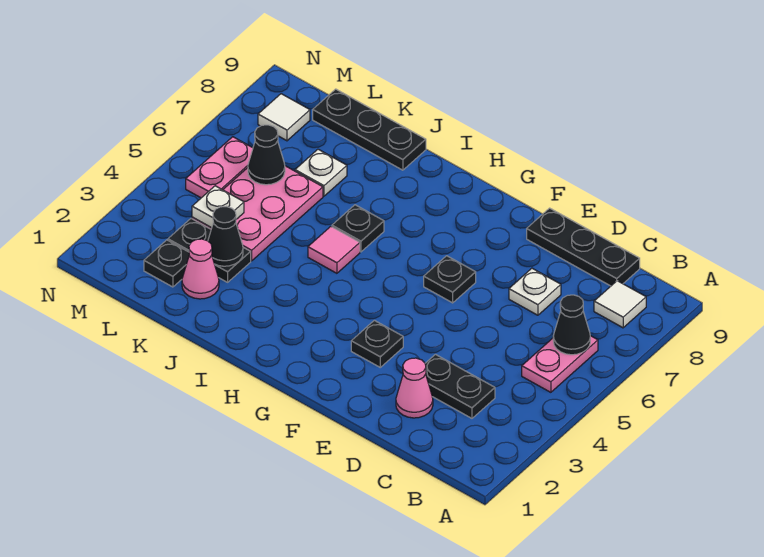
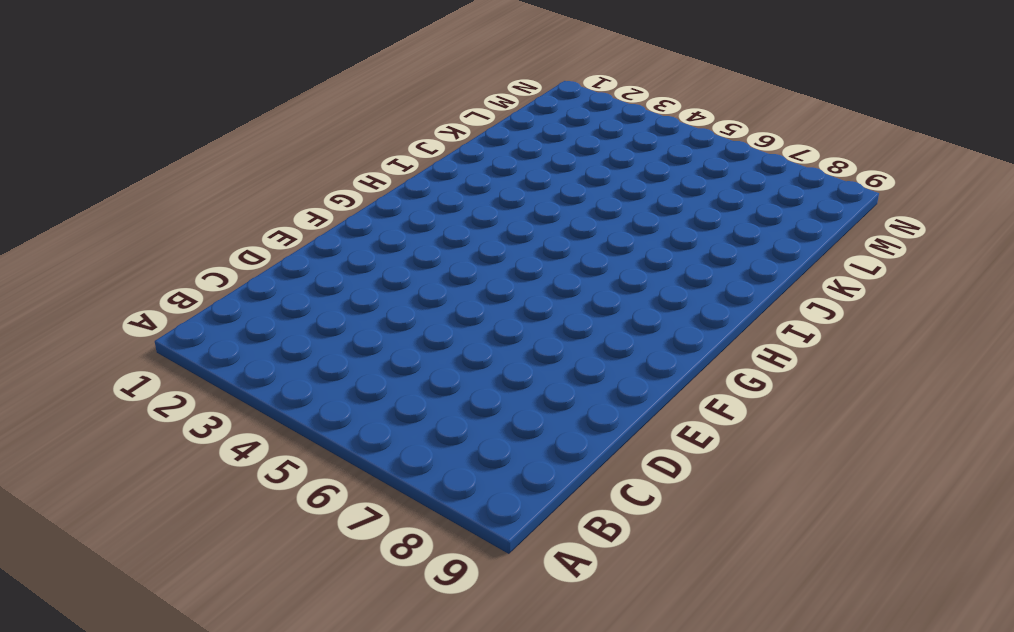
none -> pink 1x2 plate [522,336,598,392]
none -> white 1x1 tile [594,281,646,328]
none -> black 1x2 plate [425,355,495,418]

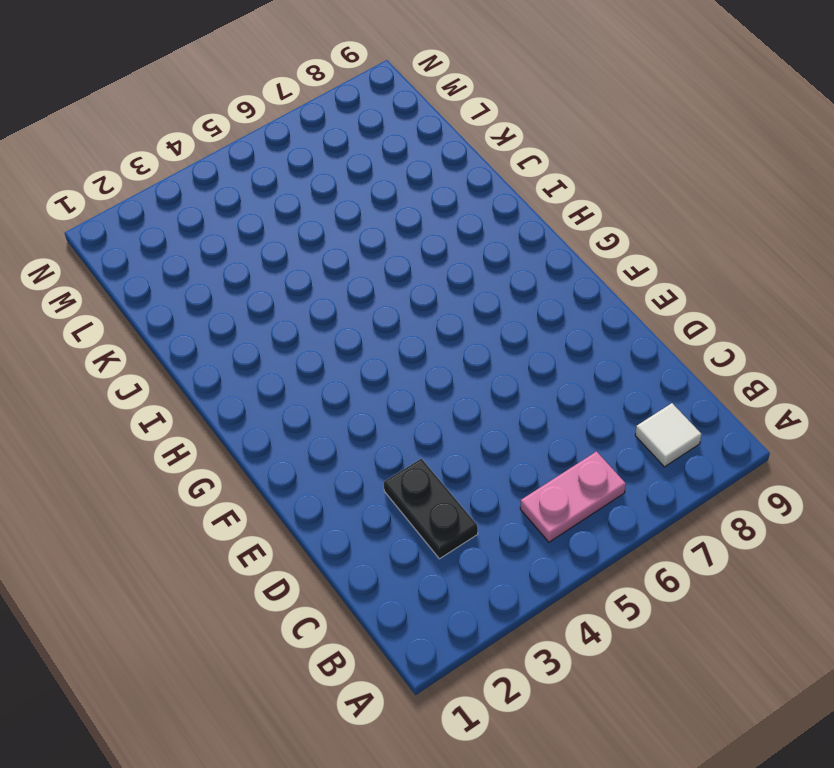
none -> black 1x3 plate [527,208,640,286]
none -> pink 1x1 cone [396,358,433,418]
none -> white 1x1 plate [509,268,561,315]

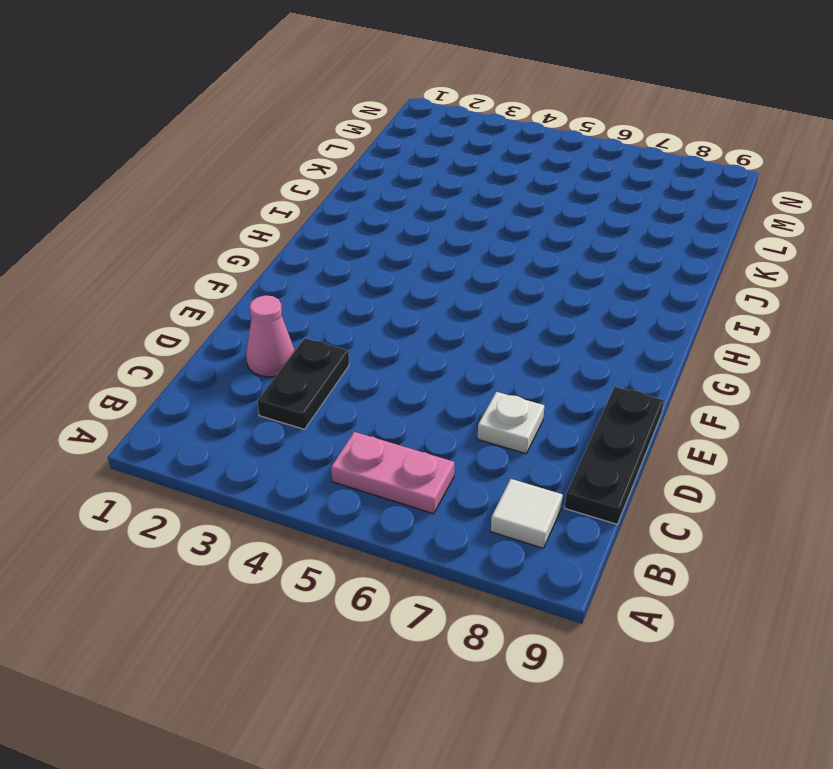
none -> black 1x1 plate [351,320,403,367]
none -> black 1x1 plate [424,256,476,303]
none -> pink 1x1 tile [308,226,360,273]

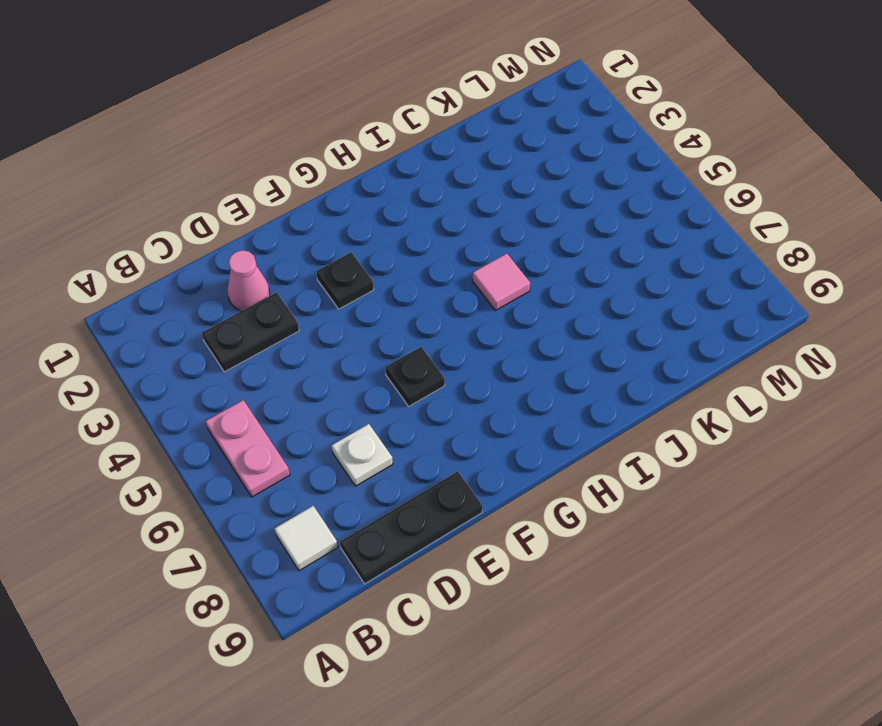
none -> black 1x1 plate [332,205,384,252]
none -> black 1x3 plate [313,89,426,170]
none -> pink 1x1 cone [182,239,219,299]

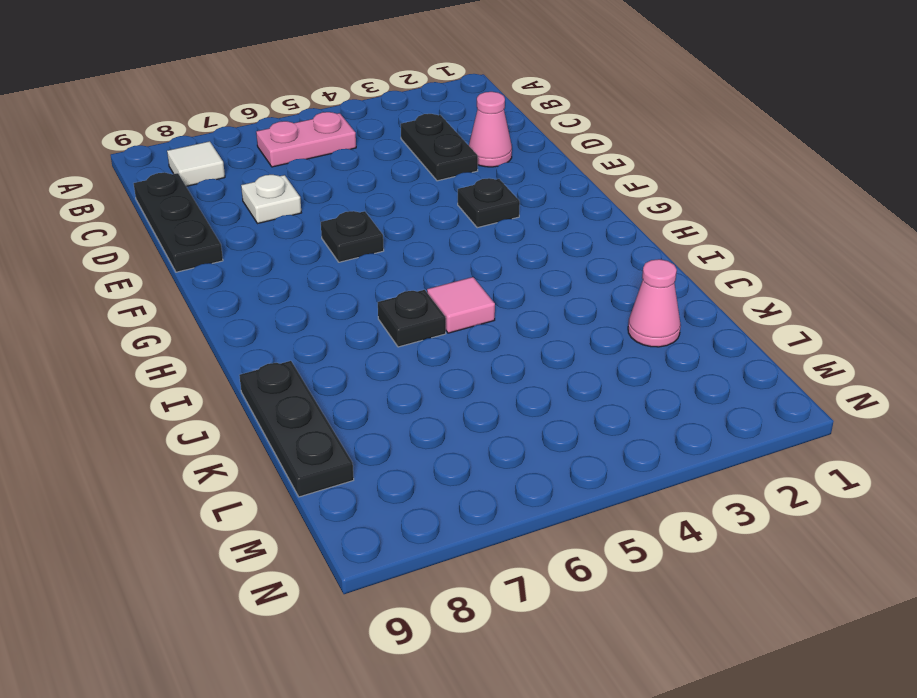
none -> black 1x2 plate [168,219,251,282]
none -> pink 2x3 plate [192,166,323,261]
none -> white 1x1 plate [295,149,347,196]

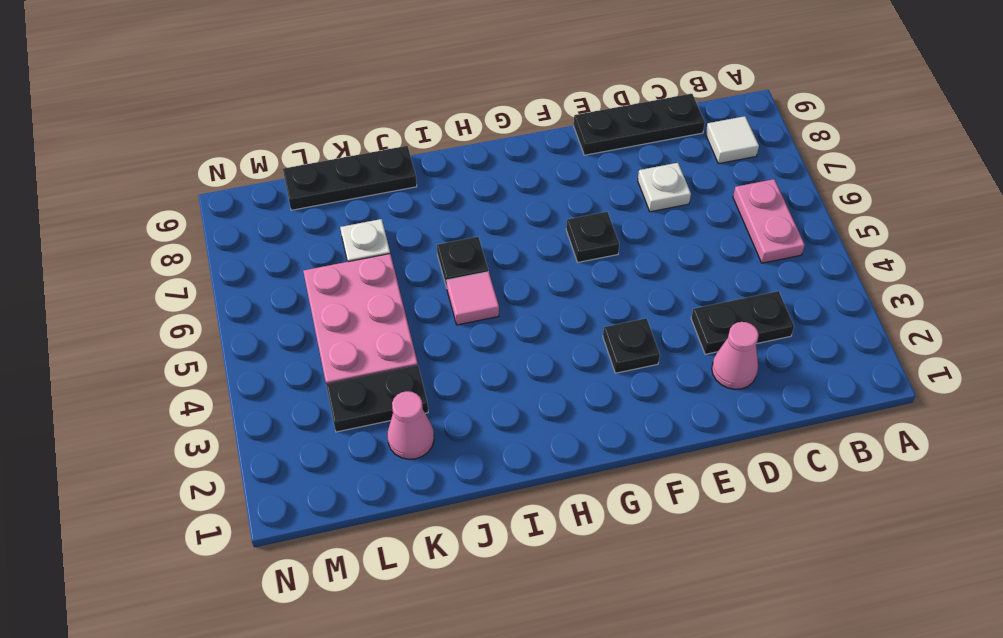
none -> black 1x1 plate [144,240,189,287]
none -> pink 1x2 plate [186,137,253,198]
none -> white 1x1 tile [258,94,310,141]

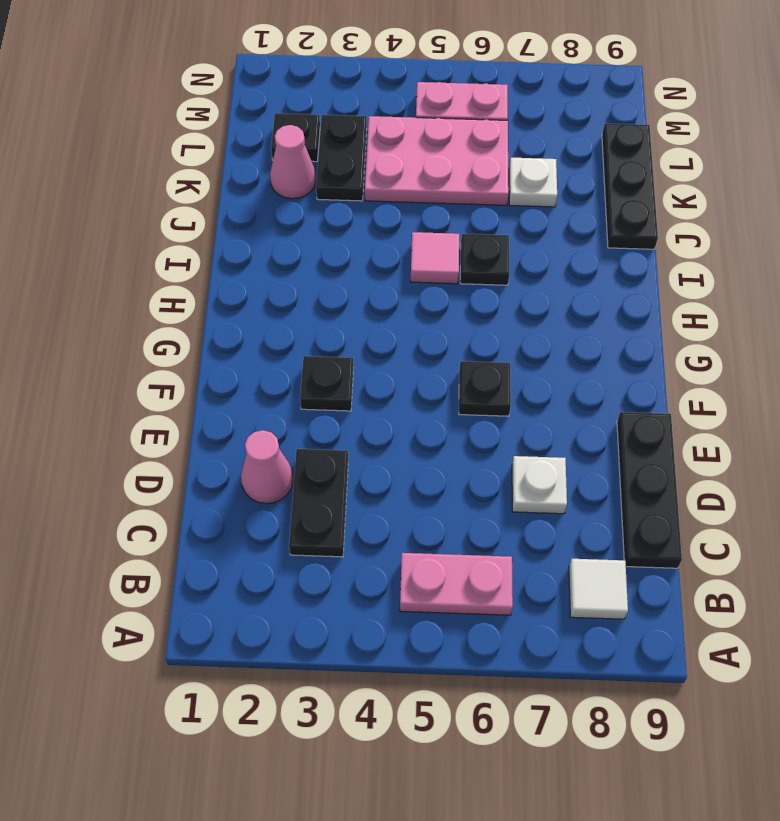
none -> white 1x1 tile [258,94,310,141]
none -> black 1x1 cone [553,295,590,355]
none -> black 1x1 cone [208,207,243,266]

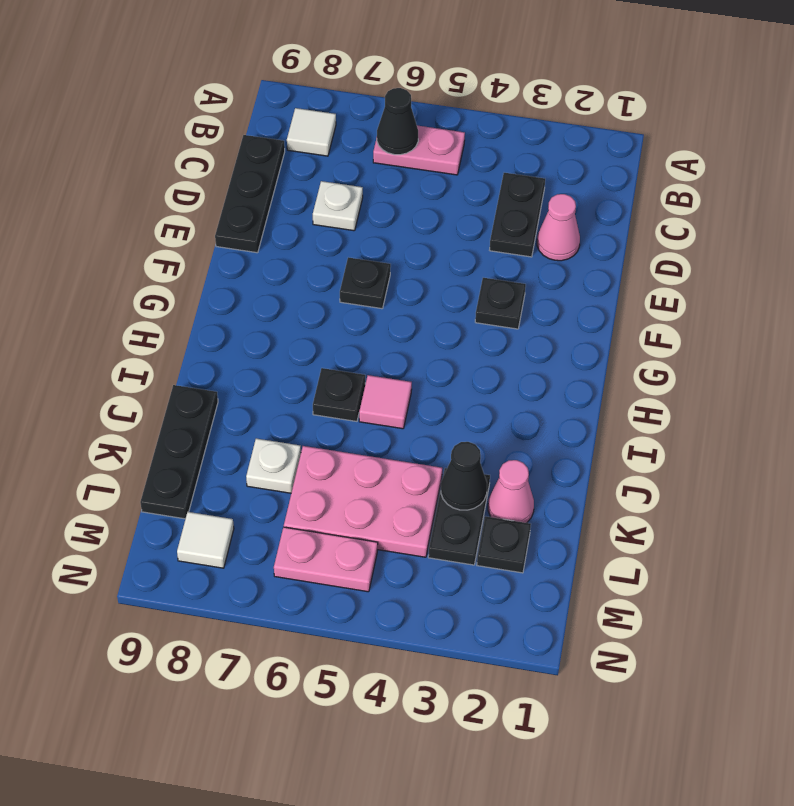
none -> white 1x1 plate [192,186,244,228]
none -> black 1x1 cone [248,125,285,185]

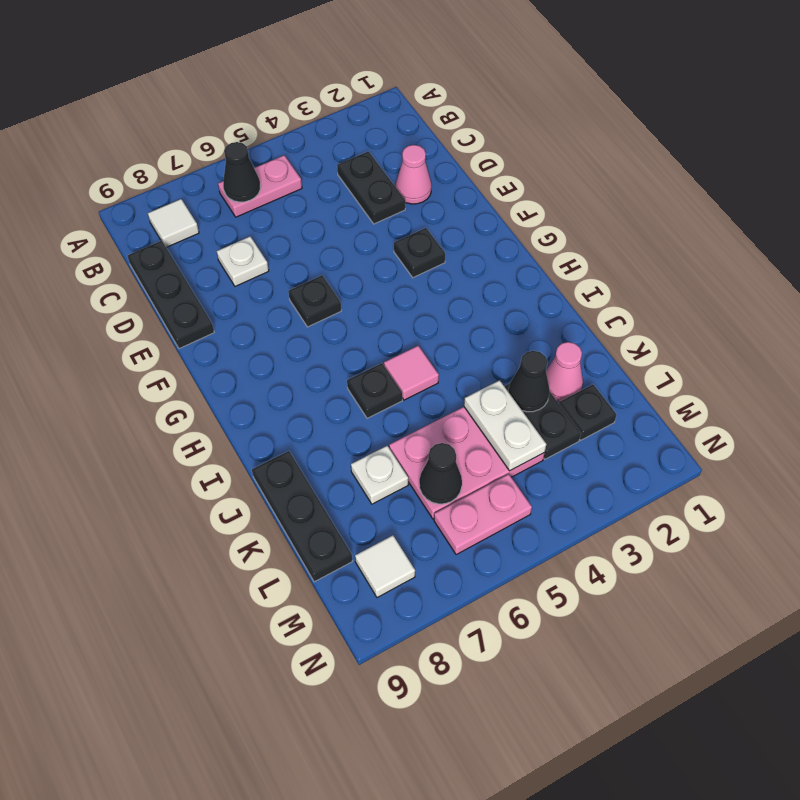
white 1x2 plate [464,380,546,471] -> white 1x1 plate [192,186,244,228]

